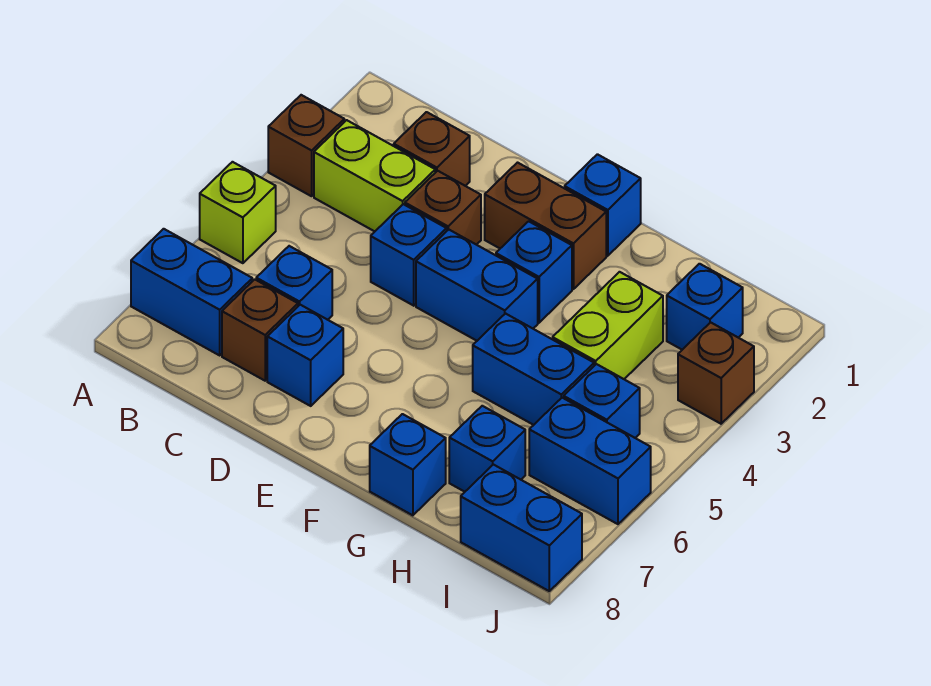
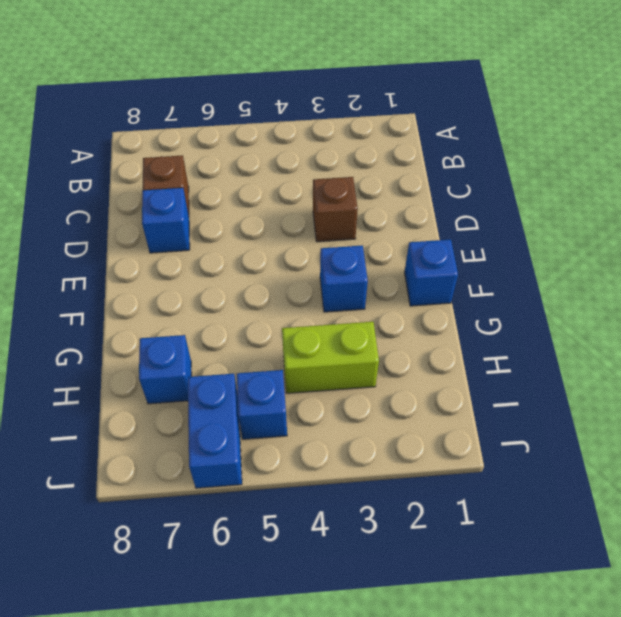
none -> brown 1x1 brick [268,95,344,196]
none -> lime 1x1 brick [200,162,276,263]
none -> blue 1x2 brick [131,229,252,355]

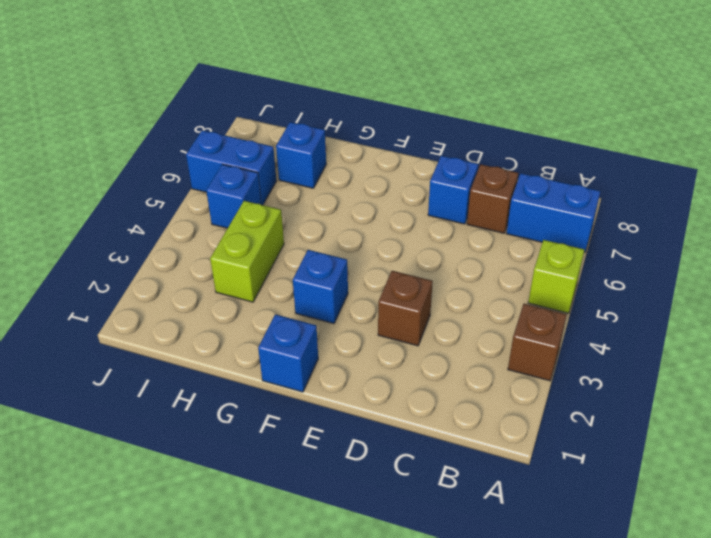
none -> lime 1x2 brick [314,120,435,231]
none -> brown 1x1 brick [394,112,470,186]
none -> blue 1x1 brick [256,246,332,320]

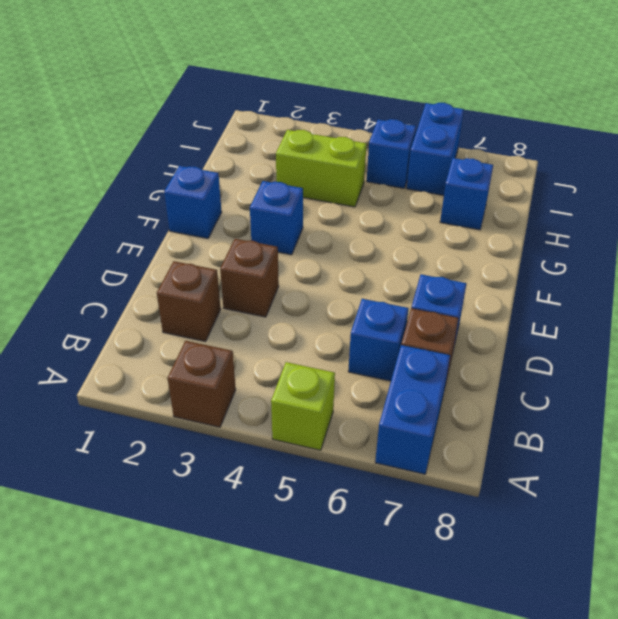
none -> lime 1x2 brick [314,120,435,231]
none -> blue 1x1 brick [371,204,447,306]
none -> brown 1x2 brick [485,163,606,289]

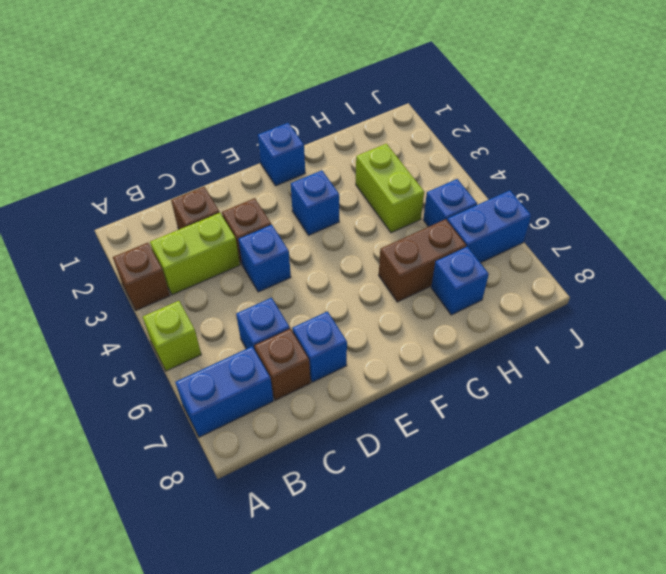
brown 1x2 brick [379,219,466,302] -> brown 1x2 brick moved to [485,163,606,289]
none -> blue 1x2 brick [416,230,538,341]
none -> blue 1x2 brick [473,314,594,425]
none -> blue 1x1 brick [370,414,446,515]

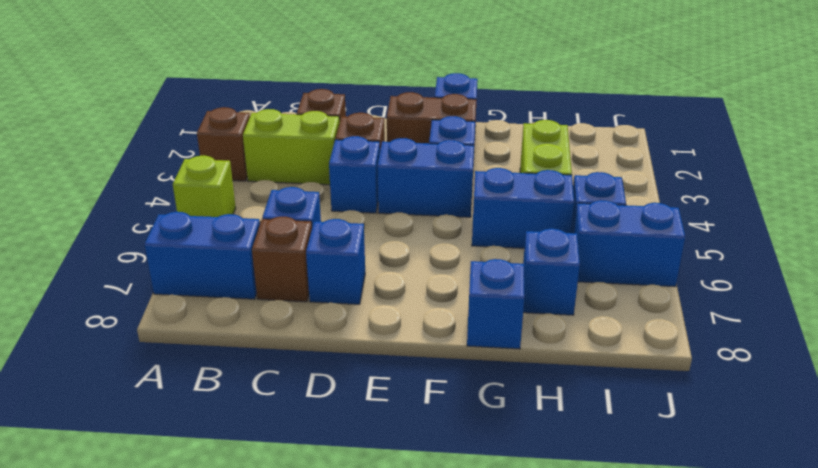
none -> blue 1x1 brick [667,264,743,350]
none -> blue 1x2 brick [461,465,582,591]
none -> brown 1x1 brick [678,322,754,424]

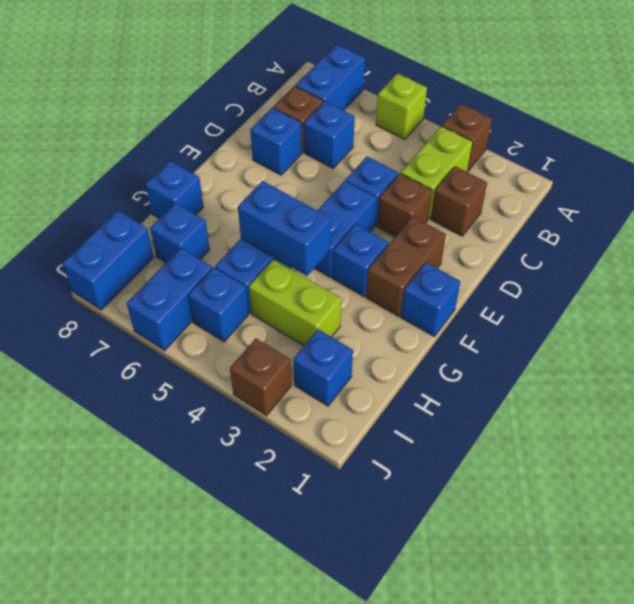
blue 1x2 brick [238,181,331,276] -> none

